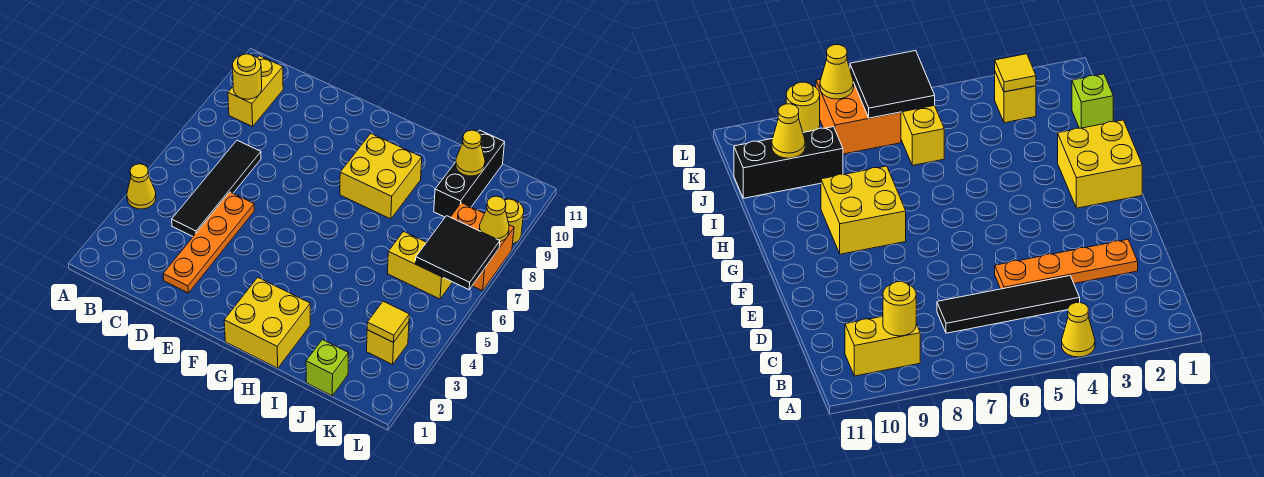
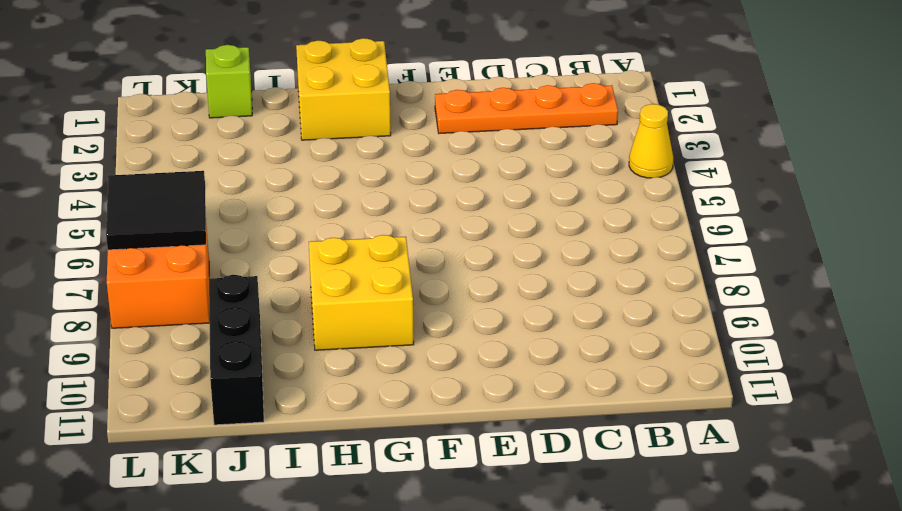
orange 1x4 plate [435,83,618,133] -> orange 1x4 plate turned to [163,192,254,293]
none -> yellow 1x2 brick [228,56,283,127]
none -> black 1x4 tile [172,140,261,236]
none -> yellow 1x2 brick [388,232,452,299]

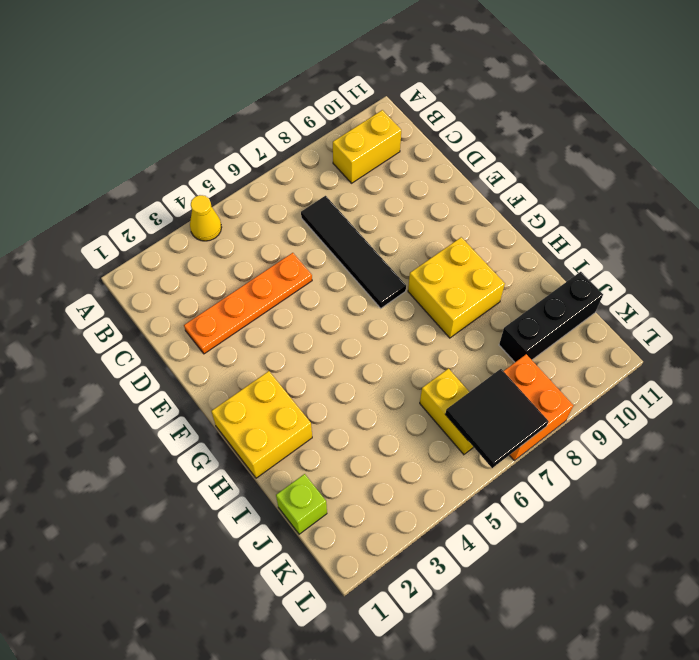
black 1x4 tile [301,196,406,308] -> black 1x4 tile turned to [172,140,261,236]
none -> yellow 1x1 brick [367,322,409,365]
none -> yellow 1x1 round brick [504,199,524,244]
none -> yellow 1x1 round brick [233,54,262,99]

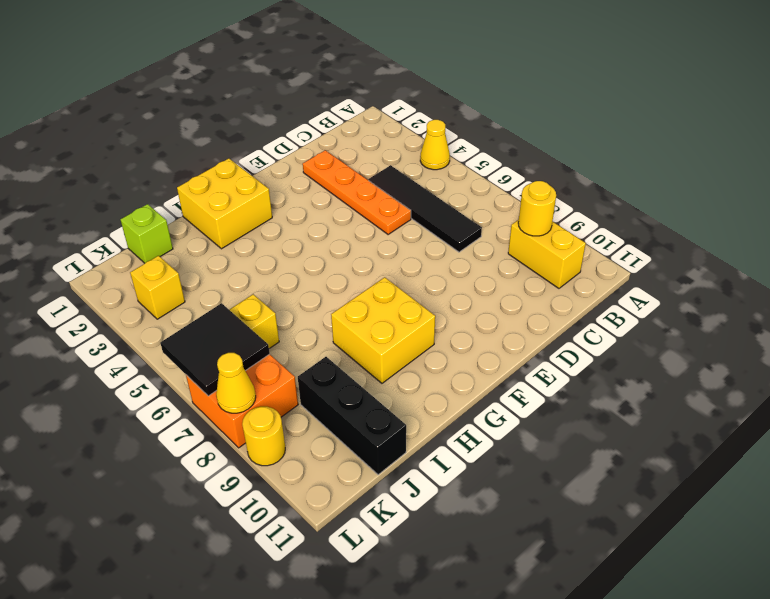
none -> yellow 1x1 cone [456,130,485,176]
none -> yellow 1x1 tile [367,301,409,342]

